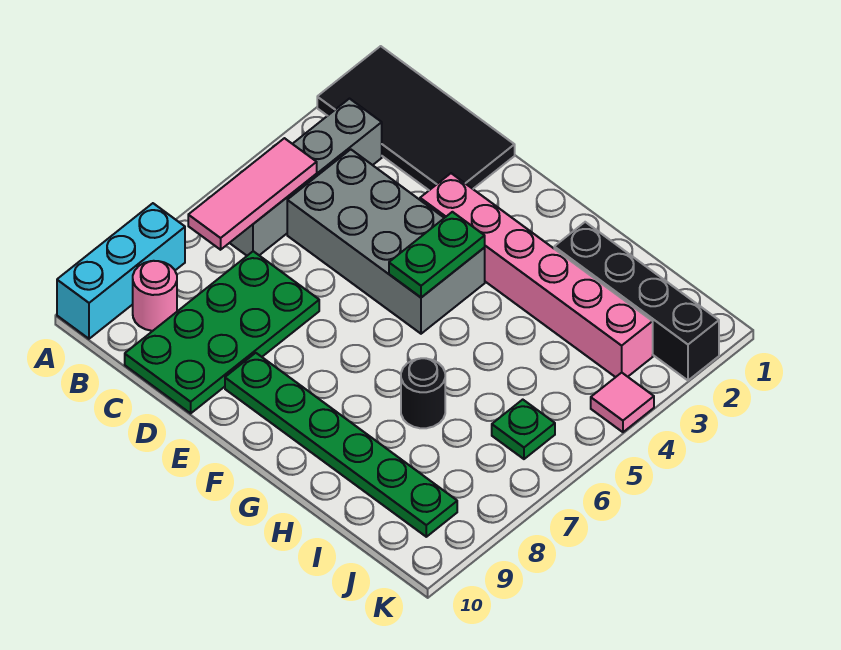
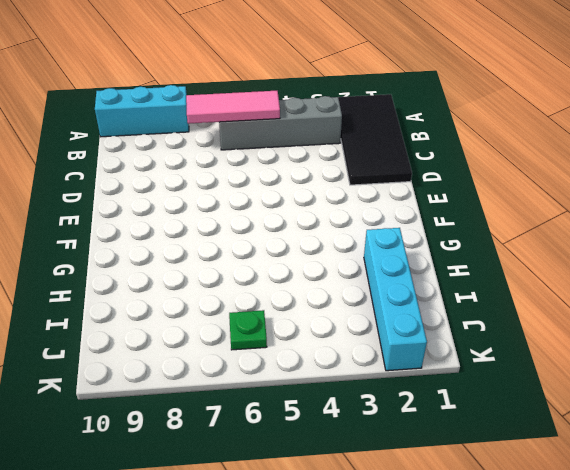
cyan 1x4 brick [364,228,427,371] -> black 1x4 brick [554,222,719,380]
none -> pink 1x1 round brick [133,261,177,331]
none -> grey 2x4 brick [287,149,485,334]
none -> green 2x4 plate [125,251,319,413]

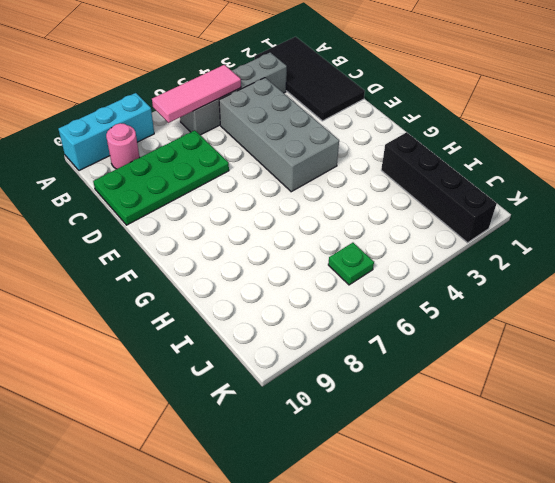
none -> pink 1x6 brick [420,173,653,377]
none -> green 1x6 plate [225,353,457,537]
none -> black 1x1 round brick [401,358,445,428]

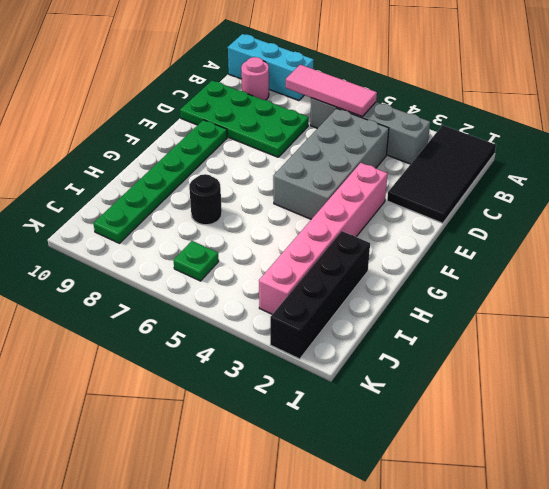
none -> pink 1x1 tile [591,373,654,432]
none -> green 1x2 plate [389,212,485,297]

